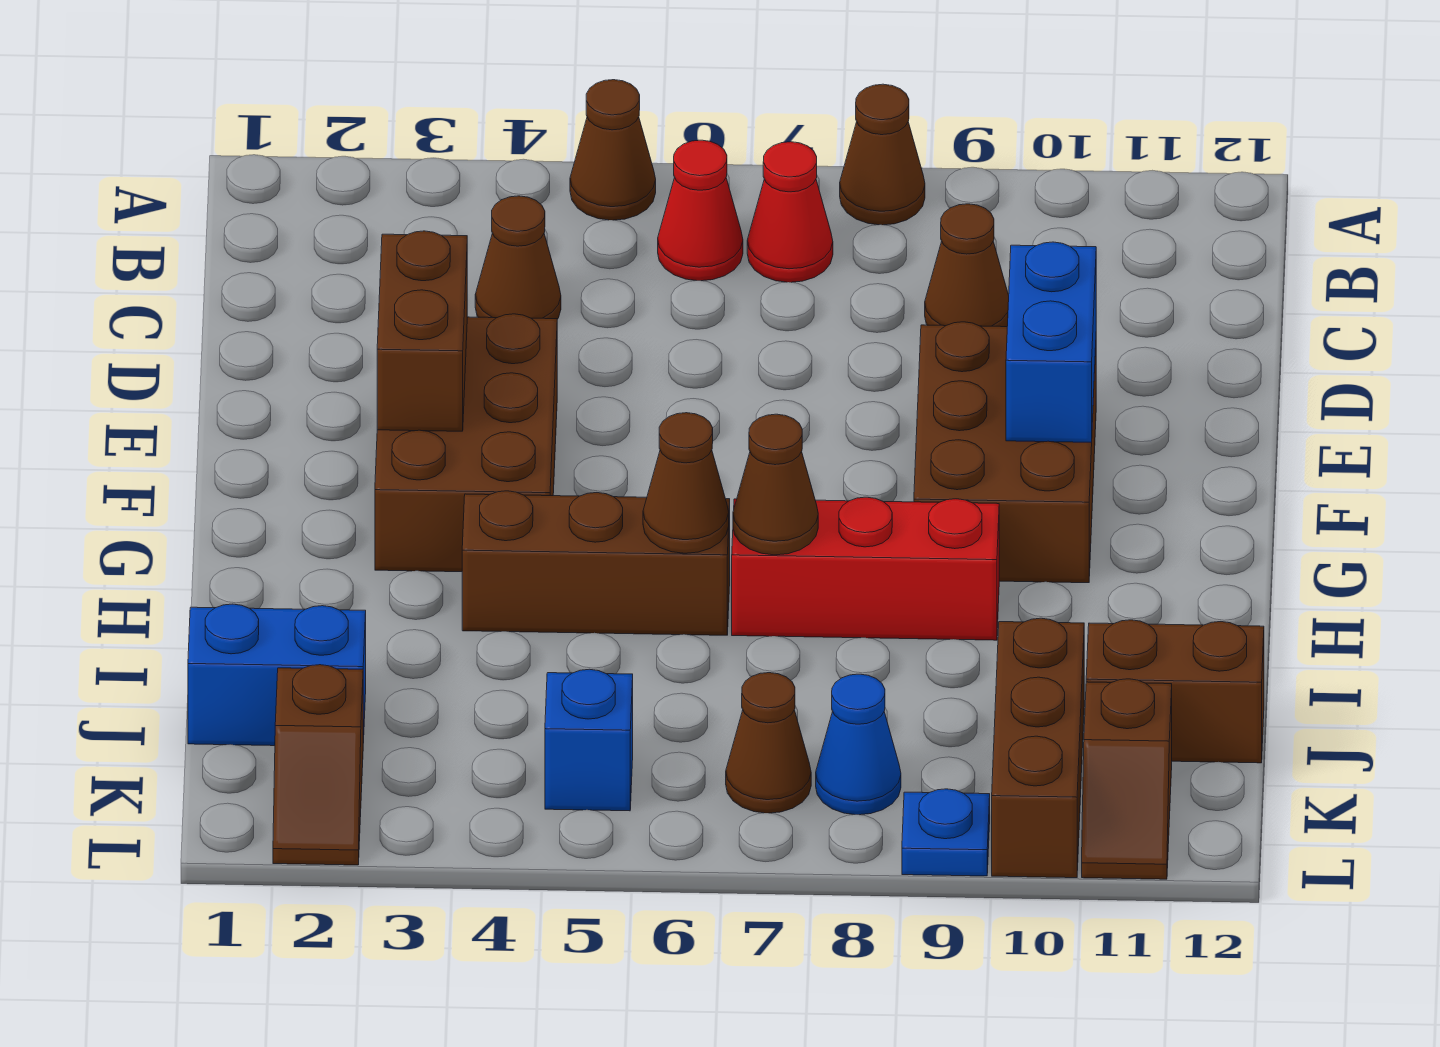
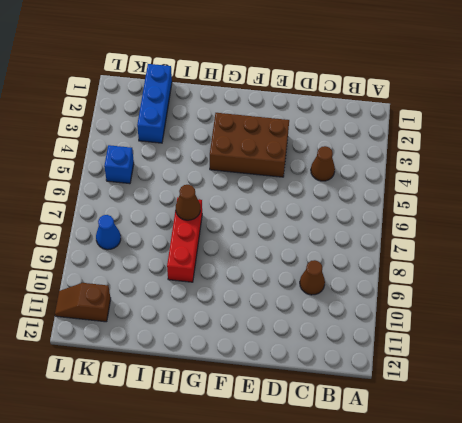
blue 1x3 brick [137,64,172,143] -> blue 1x2 brick [188,604,366,746]
none -> brown 1x1 cone [570,80,656,220]
none -> brown 1x1 cone [840,84,925,225]
none -> red 1x1 cone [658,140,743,281]

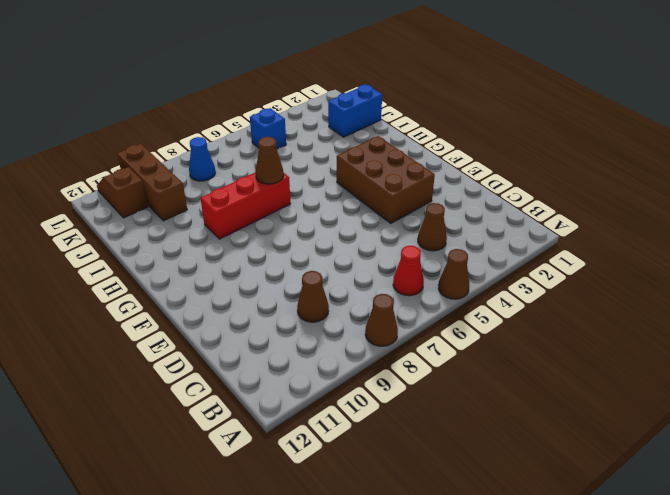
none -> red 1x1 cone [747,142,833,282]
none -> brown 2x3 brick [914,322,1096,583]
none -> brown 1x3 brick [462,491,730,635]

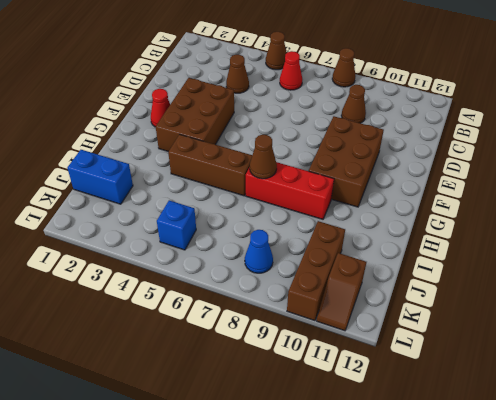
red 1x1 cone [151,89,170,127] -> red 1x1 cone moved to [747,142,833,282]
none -> brown 1x2 brick [1086,620,1264,763]
none -> brown 1x2 slope [273,665,363,865]
none -> brown 1x1 cone [726,673,811,813]

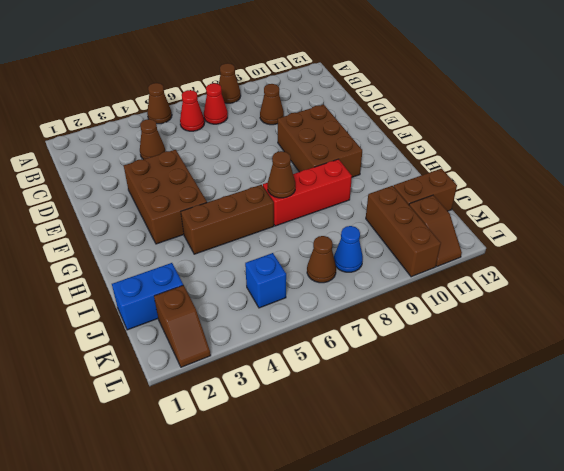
none -> blue 1x1 plate [902,789,990,876]
none -> brown 1x2 brick [377,231,467,431]
none -> blue 1x2 brick [1006,242,1096,442]

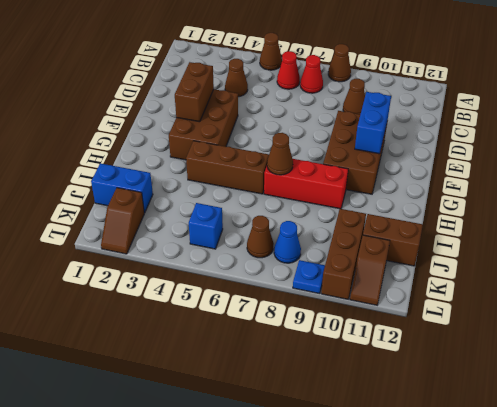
none -> brown 1x1 cone [643,413,729,553]

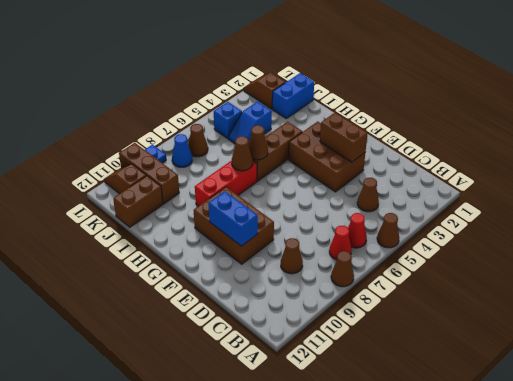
blue 1x2 slope [229,102,272,144] -> none

